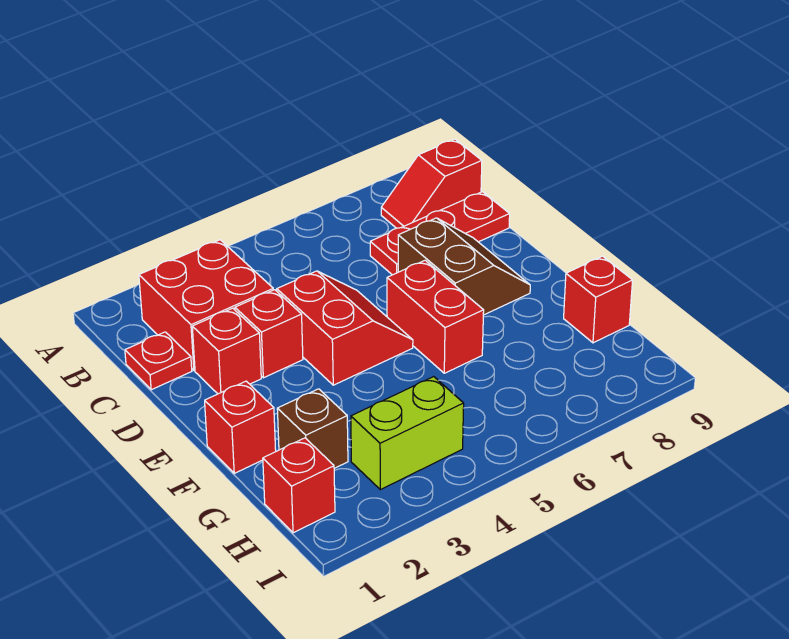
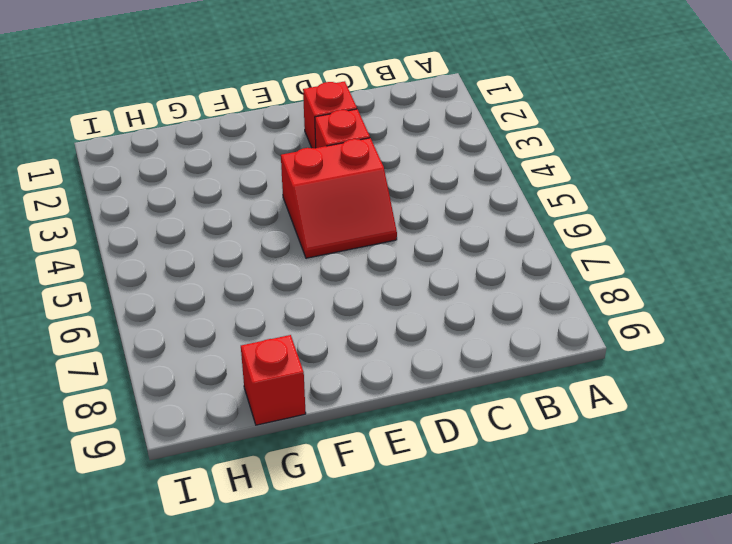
none -> red 2x2 brick [139,240,273,370]
none -> red 1x2 slope [381,139,482,228]
none -> red 1x1 plate [125,332,192,390]

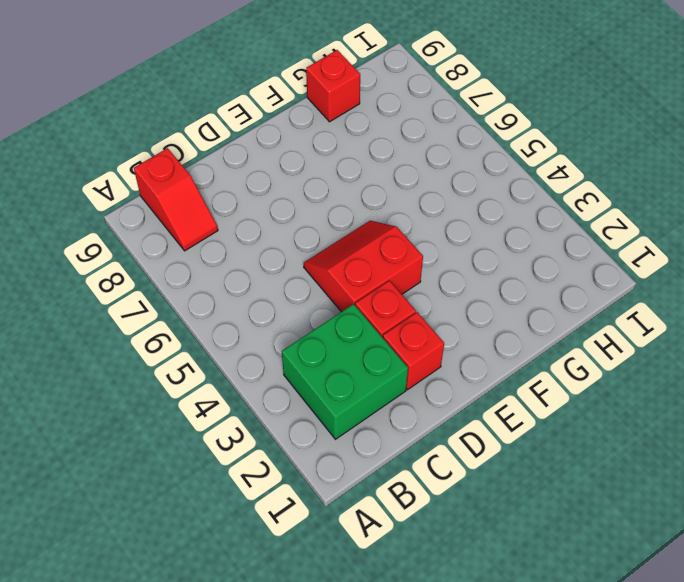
green 2x2 brick [282,304,408,439] -> red 2x2 brick [139,240,273,370]
none -> red 1x1 plate [125,332,192,390]
none -> red 1x3 plate [370,192,510,275]
none -> brown 2x2 slope [398,218,530,315]

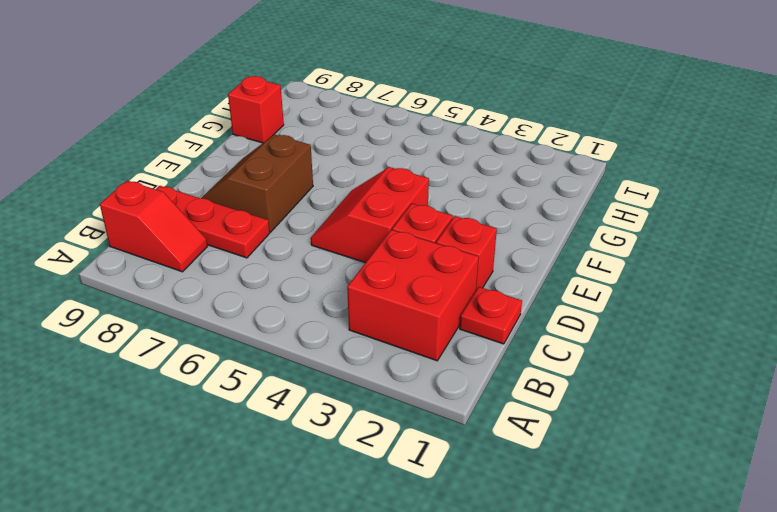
none -> red 1x2 brick [387,260,484,373]
none -> red 1x1 brick [205,381,276,473]
none -> brown 1x1 brick [277,389,348,468]

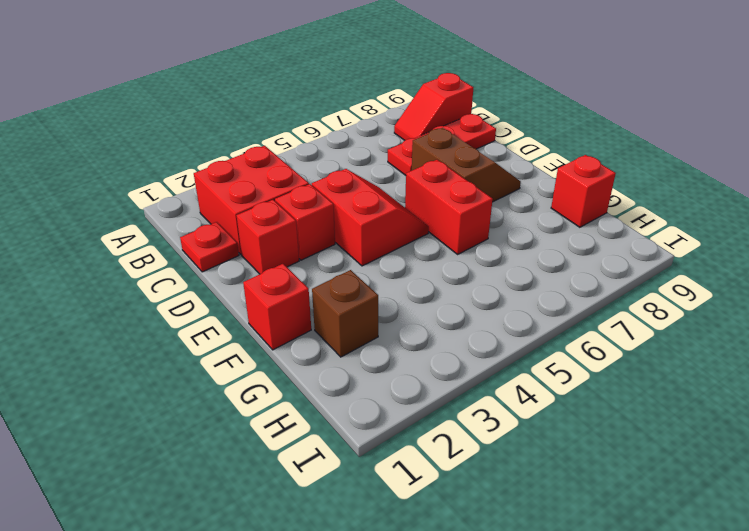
none -> red 1x1 brick [263,438,335,533]
none -> lime 1x2 brick [351,377,464,490]

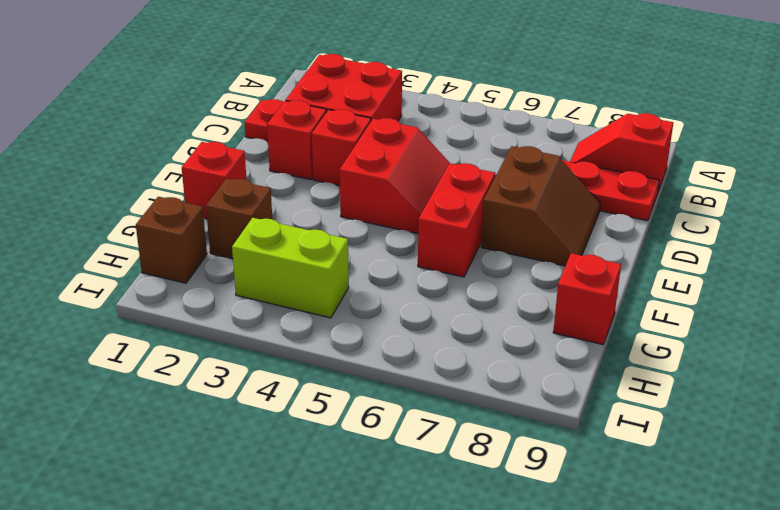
brown 1x1 brick [136,197,207,283] -> red 1x1 brick [263,438,335,533]

